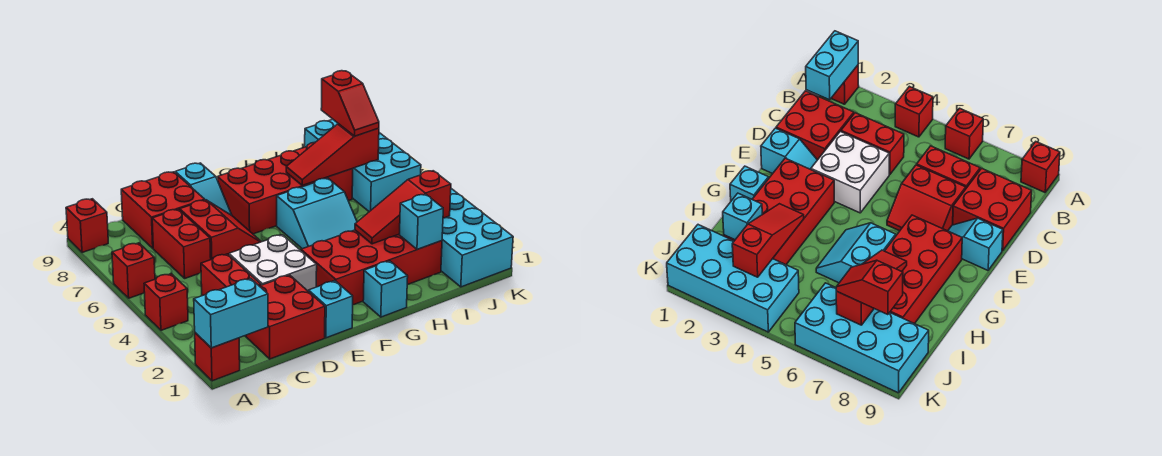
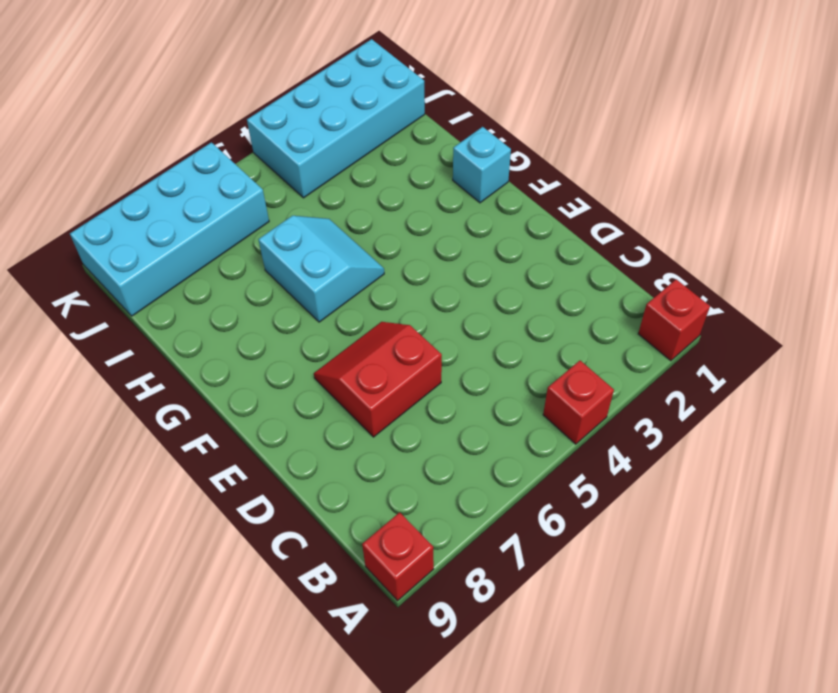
none -> red 1x1 brick [112,243,155,298]
none -> red 2x2 brick [245,275,325,359]
none -> red 1x2 brick [201,254,261,296]

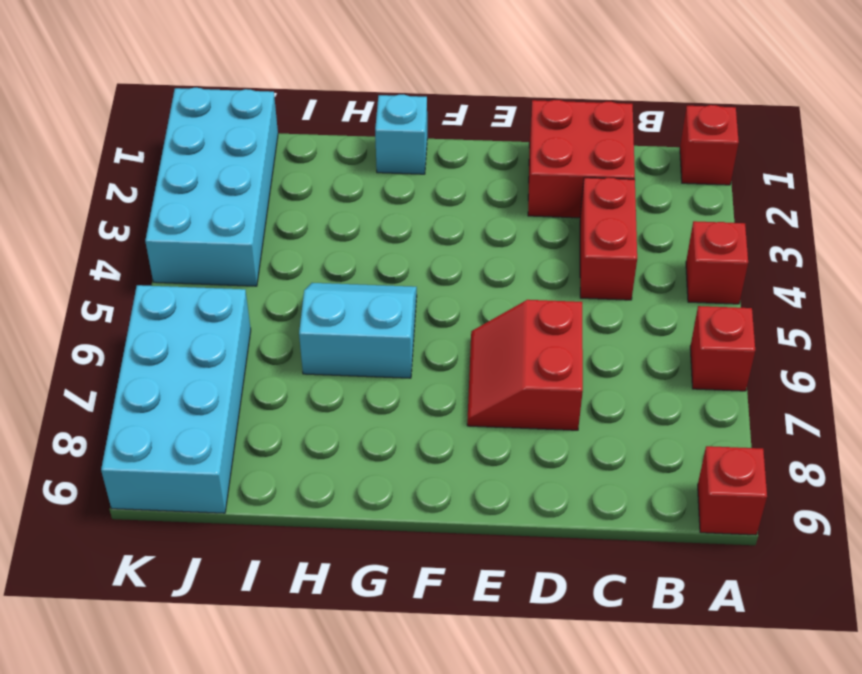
none -> red 1x2 brick [152,209,211,278]
none -> red 2x2 brick [121,172,205,248]
none -> white 2x2 brick [229,235,317,291]

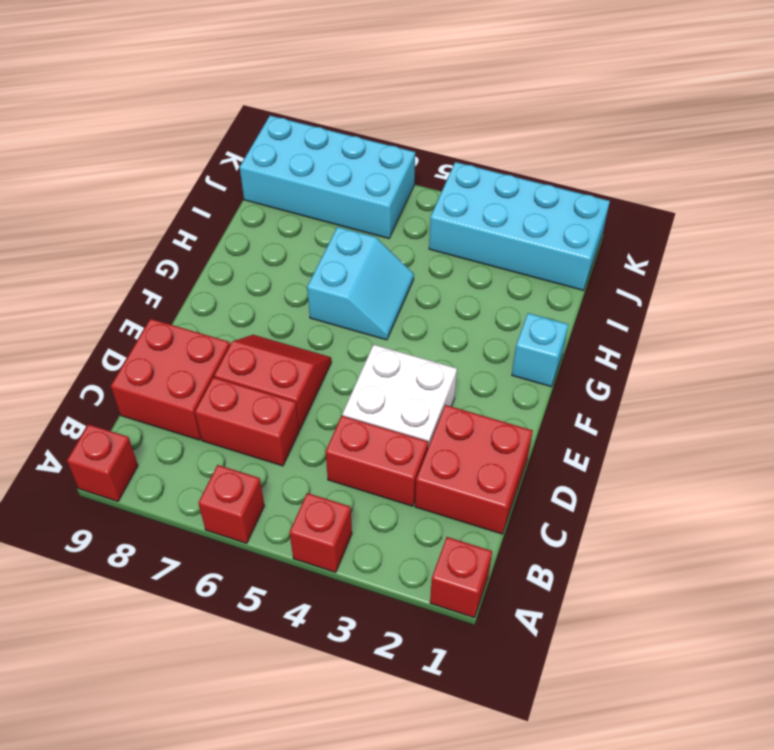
none -> cyan 1x2 slope [308,281,353,338]
none -> cyan 1x2 slope [175,163,232,215]
none -> red 2x4 brick [301,230,442,305]

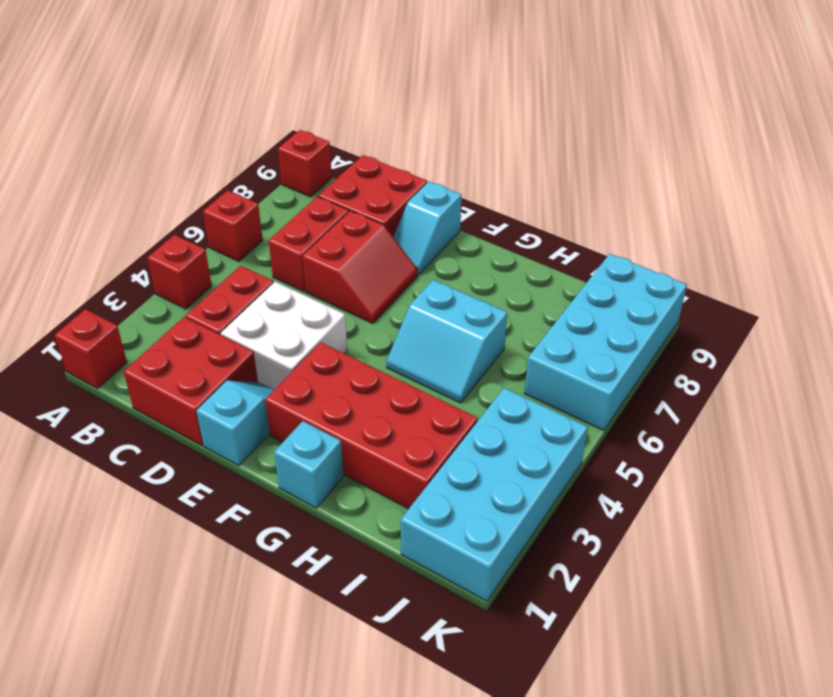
none -> red 2x4 brick [218,142,353,234]
none -> cyan 1x2 brick [194,278,268,348]
none -> red 1x3 slope [355,171,451,244]

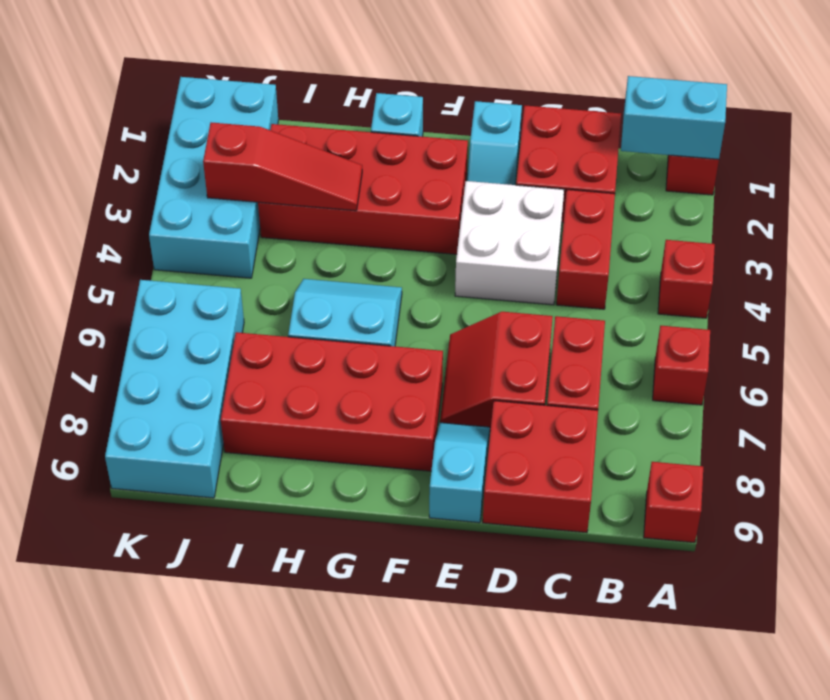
none -> red 1x3 slope [286,124,379,186]
none -> cyan 1x1 brick [400,194,443,249]
none -> red 1x2 slope [321,71,379,136]

